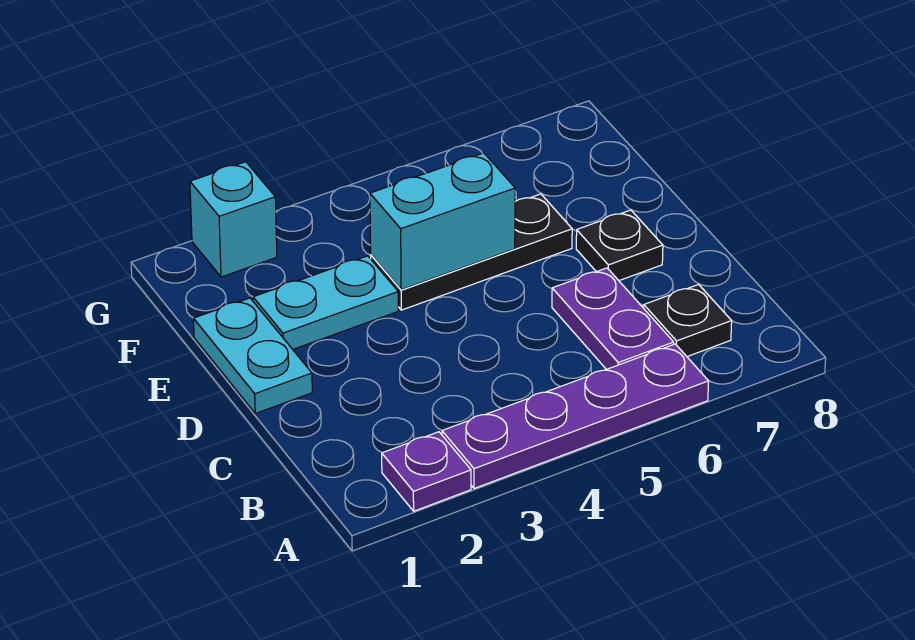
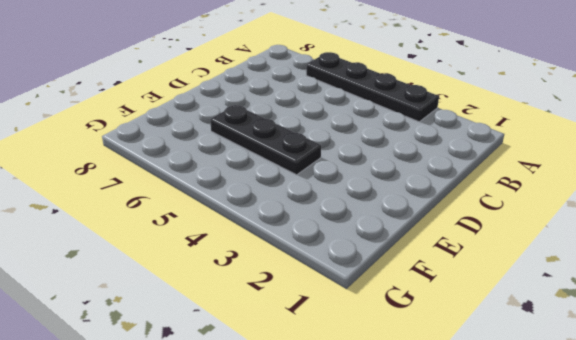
black 1x4 plate [306,52,439,122] -> purple 1x4 plate [442,344,709,488]
none -> purple 1x1 plate [382,432,471,511]
none -> purple 1x2 plate [552,268,674,369]

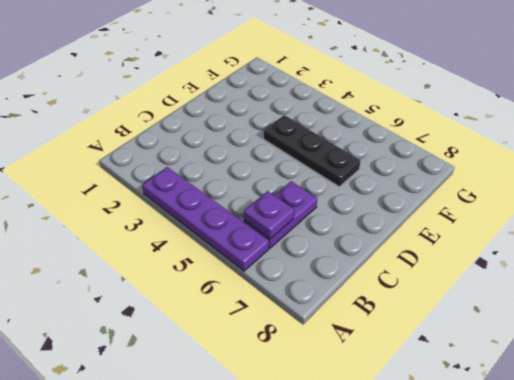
purple 1x1 plate [244,191,295,239] -> purple 1x1 plate moved to [382,432,471,511]
none -> black 1x1 plate [644,285,732,356]
none -> cyan 1x2 plate [193,298,312,413]

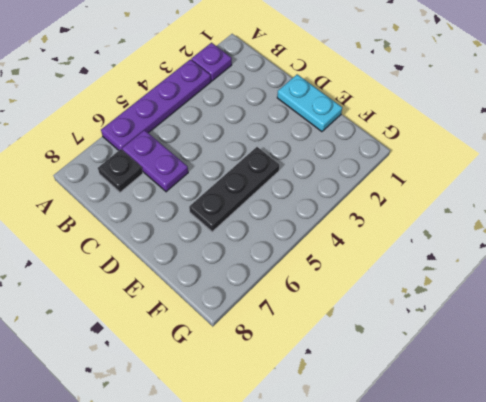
none -> black 1x1 plate [576,210,663,281]
none -> cyan 1x2 plate [253,256,398,349]

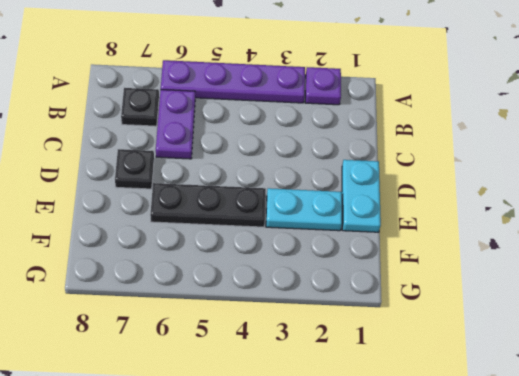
none -> cyan 1x1 brick [190,162,277,277]
none -> cyan 1x2 brick [370,153,515,290]

